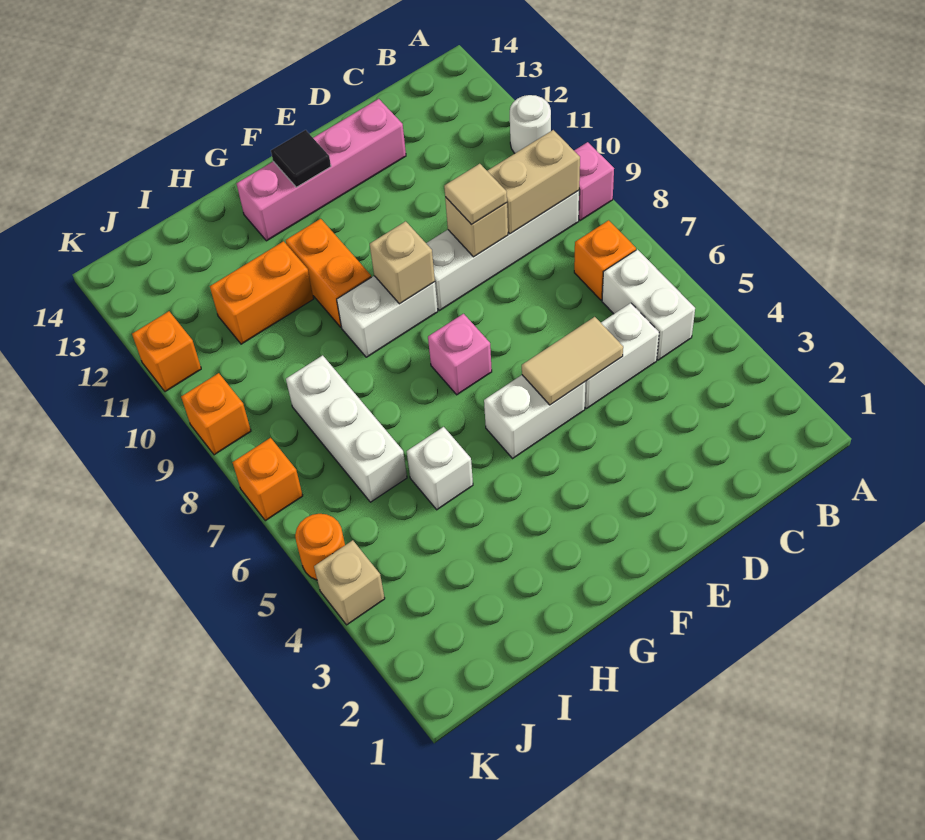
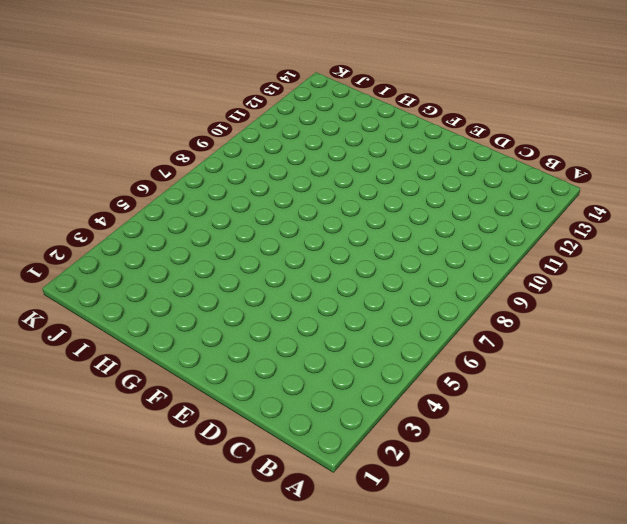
none -> pink 1x1 brick [574,142,614,220]
none -> white 1x1 round brick [510,95,551,153]
none -> white 1x2 brick [602,249,695,360]

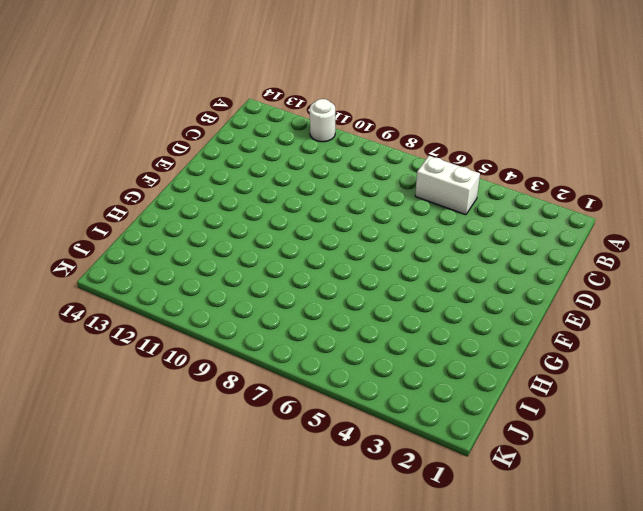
none -> pink 1x1 brick [574,142,614,220]
none -> orange 1x1 brick [574,220,636,300]
none -> white 1x4 brick [426,191,579,311]

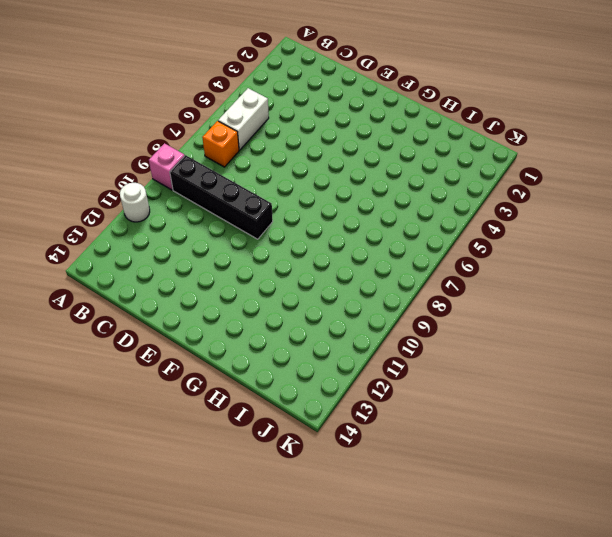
black 1x4 brick [170,155,273,239] -> white 1x4 brick [426,191,579,311]
none -> white 1x2 brick [585,303,659,409]
none -> pink 1x4 brick [237,99,406,241]
none -> white 1x2 brick [484,375,586,458]

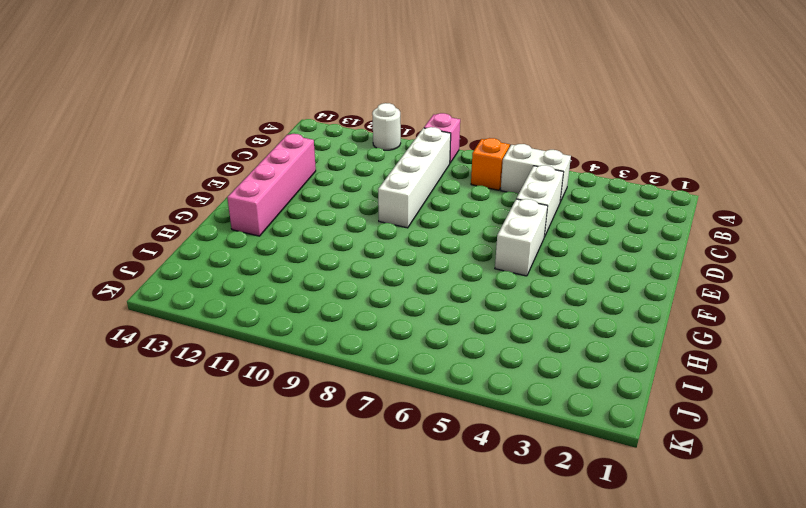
none -> pink 1x1 brick [428,314,492,395]
none -> white 1x2 brick [337,276,438,357]
none -> orange 1x2 brick [286,219,371,327]

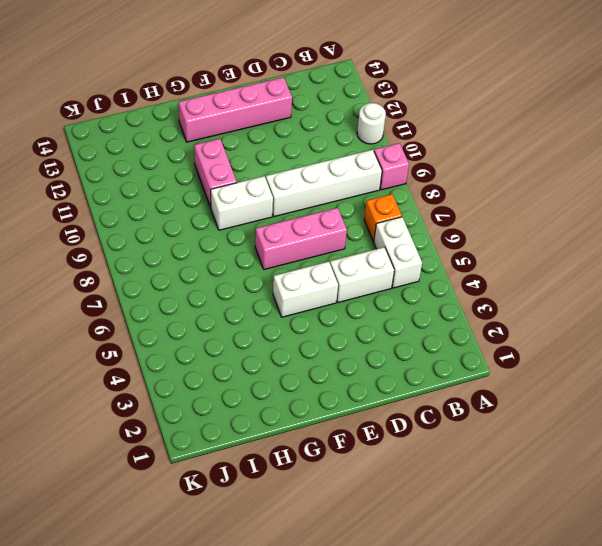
pink 1x3 brick [255,208,347,269] -> pink 1x1 brick [428,314,492,395]
pink 1x2 brick [194,139,237,207] -> orange 1x2 brick [286,219,371,327]
none -> white 1x1 brick [407,427,473,510]
none -> orange 1x2 brick [210,241,314,344]
none -> white 1x3 brick [286,355,407,502]

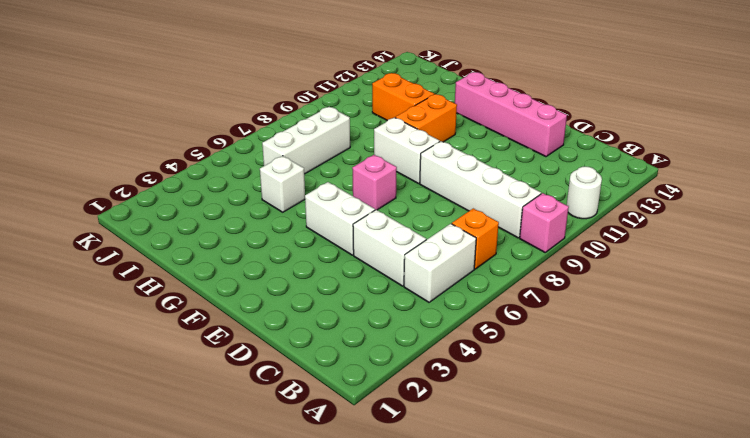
none -> tan 1x1 brick [314,540,385,625]
none -> orange 1x1 round brick [295,514,345,580]
none -> orange 1x1 brick [232,438,303,521]

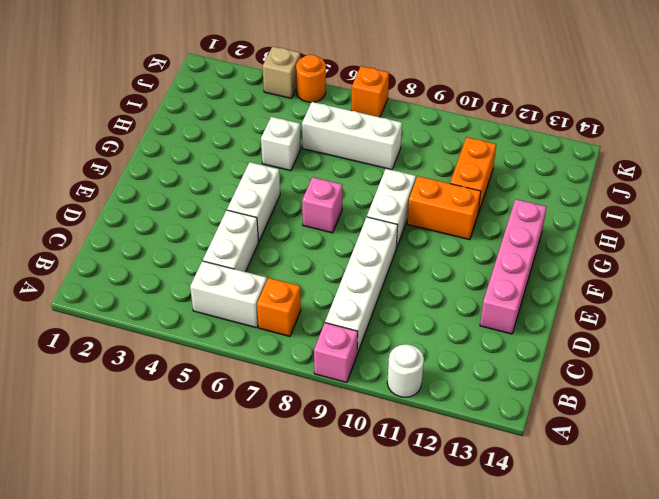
none -> orange 1x1 brick [181,373,251,455]
none -> orange 1x1 brick [132,311,201,392]
none -> tan 1x2 brick [488,130,580,234]

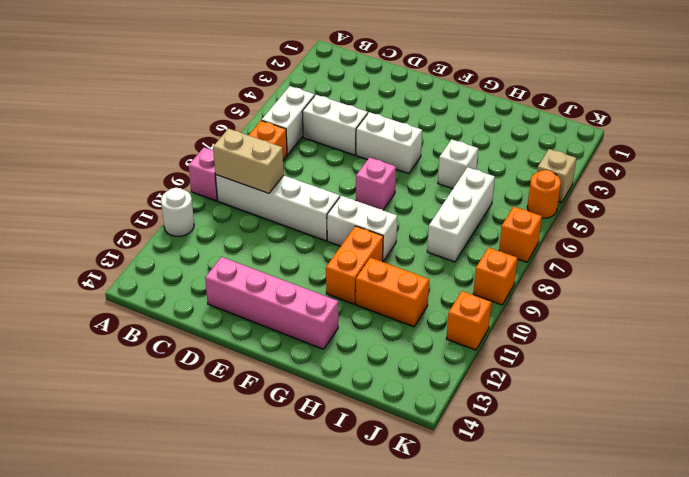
none -> tan 1x2 tile [522,317,623,405]
none -> tan 1x1 brick [445,197,508,257]
none -> tan 1x1 brick [369,221,435,304]

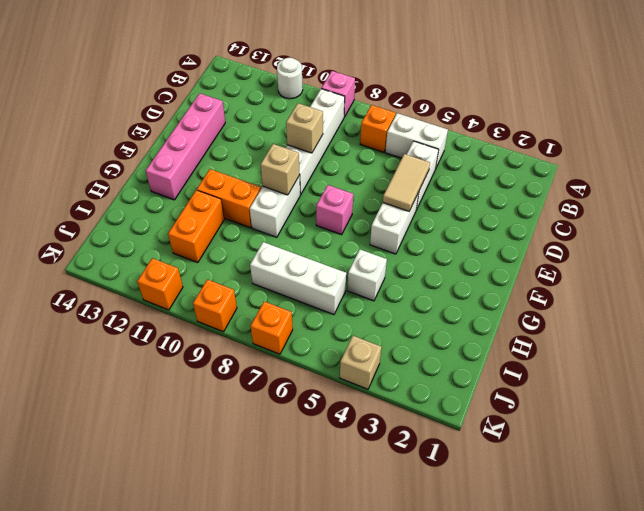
none -> orange 1x1 round brick [295,514,345,580]
none -> tan 1x2 brick [488,130,580,234]
none -> black 1x1 tile [271,130,331,187]

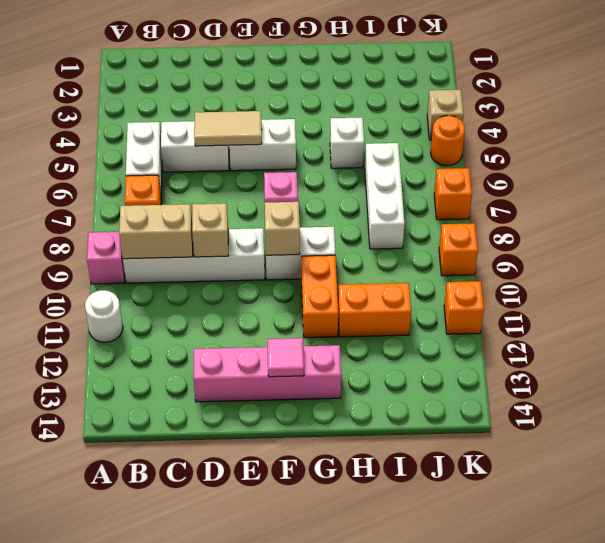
pink 1x1 tile [268,338,304,377] -> black 1x1 tile [271,130,331,187]
none -> tan 1x1 tile [444,164,507,225]

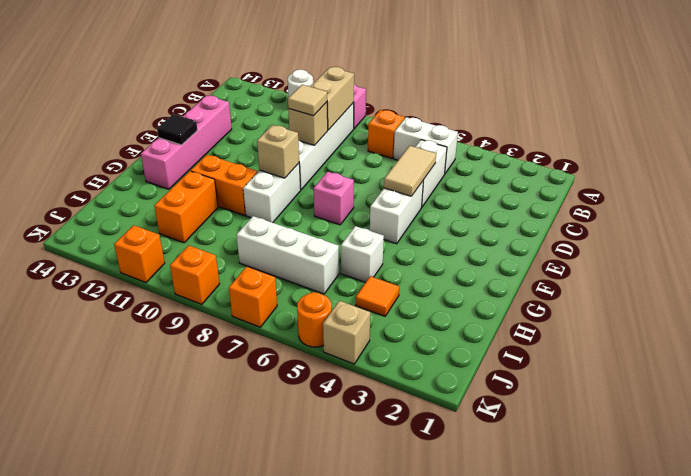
orange 1x1 tile [356,276,399,316] -> none

